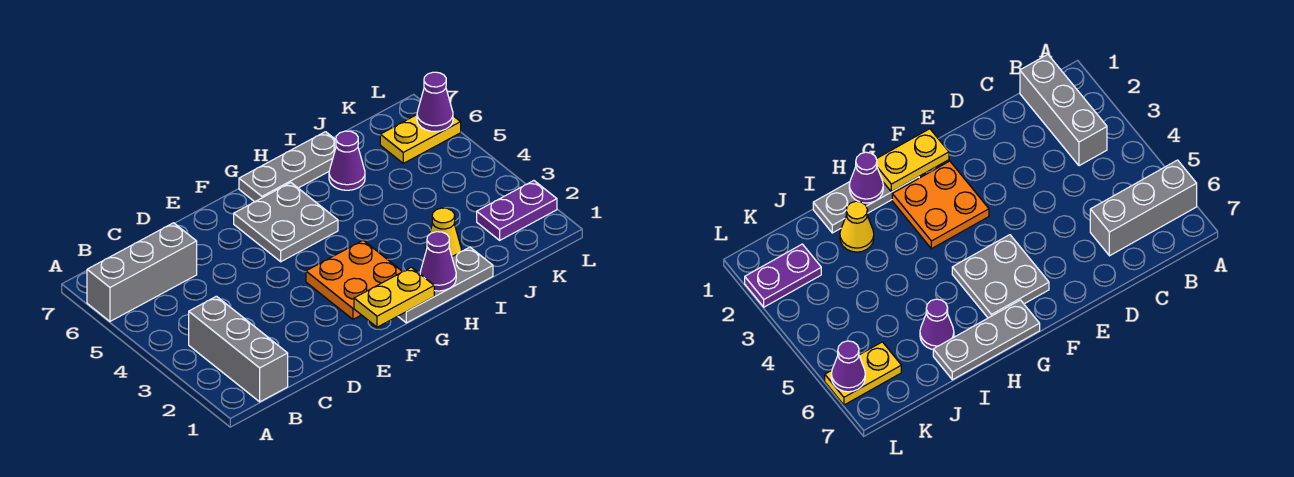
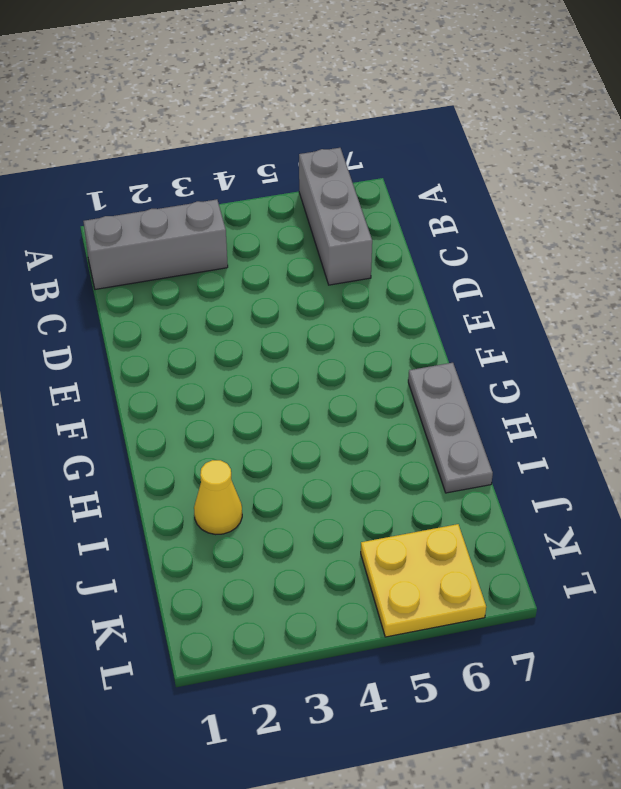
yellow 2x2 plate [361,524,486,637] -> yellow 1x2 plate [380,115,461,163]
none -> orange 2x2 plate [306,240,402,319]
none -> grey 2x2 plate [234,183,338,262]
none -> grey 1x3 plate [398,247,493,323]

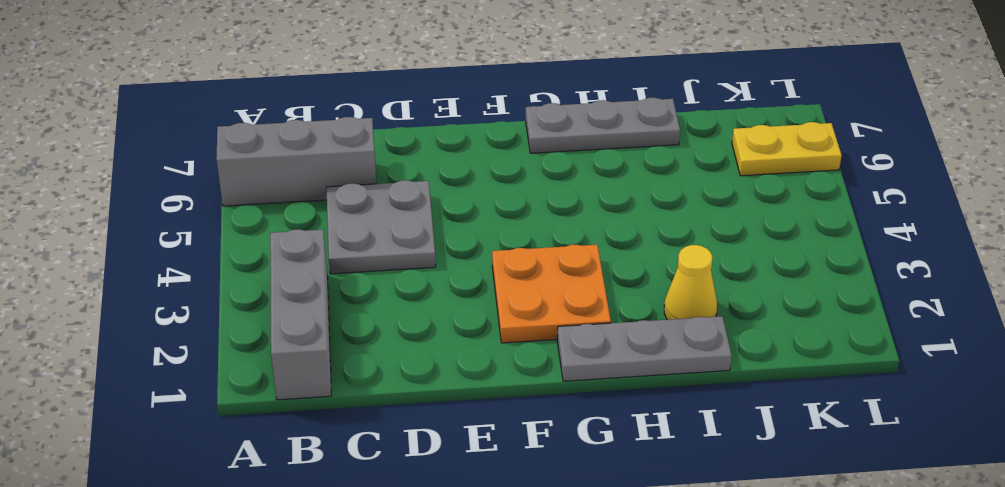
grey 2x2 plate [326,180,436,274] -> grey 2x2 plate moved to [234,183,338,262]
none -> purple 1x1 cone [329,131,365,190]
none -> purple 1x2 plate [477,181,557,240]
none -> yellow 1x2 plate [354,267,434,327]

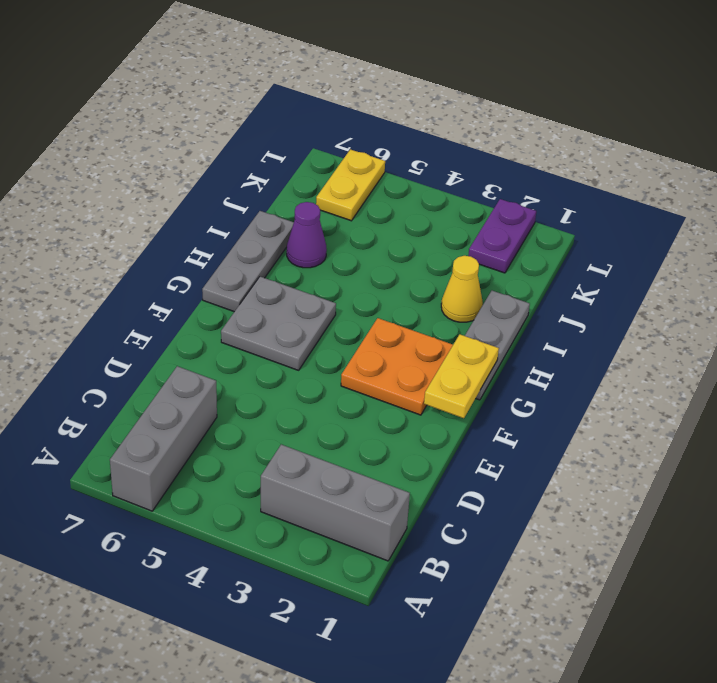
none -> purple 1x1 cone [420,232,456,291]
none -> purple 1x1 cone [417,72,453,132]

